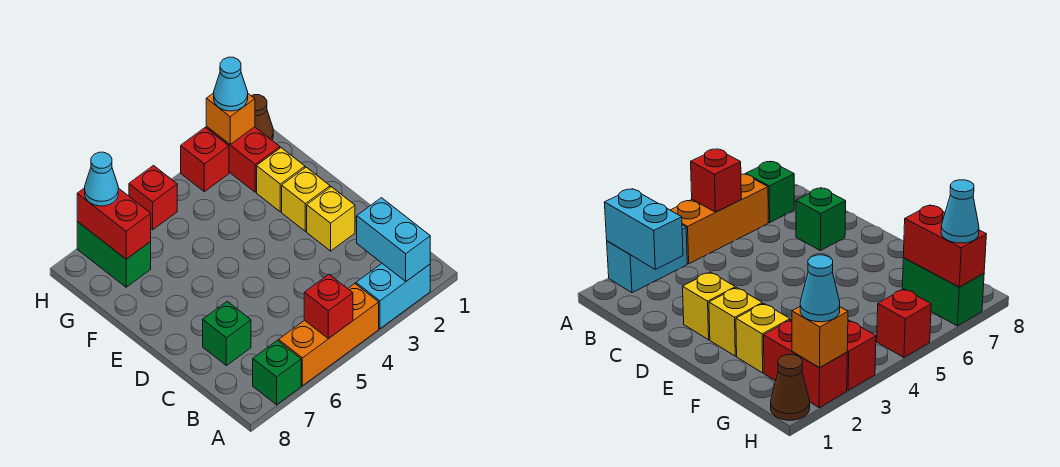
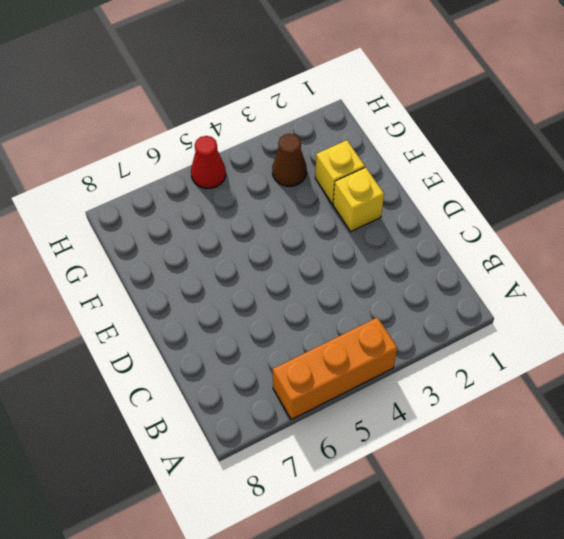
brown 1x1 cone [272,134,307,186] -> brown 1x1 cone moved to [252,95,273,140]
red 1x1 cone [191,136,226,189] -> red 1x1 brick [129,166,177,230]
none -> cyan 1x2 brick [356,264,430,329]
none -> green 1x1 brick [253,340,301,405]
none -> green 1x1 brick [203,301,251,366]

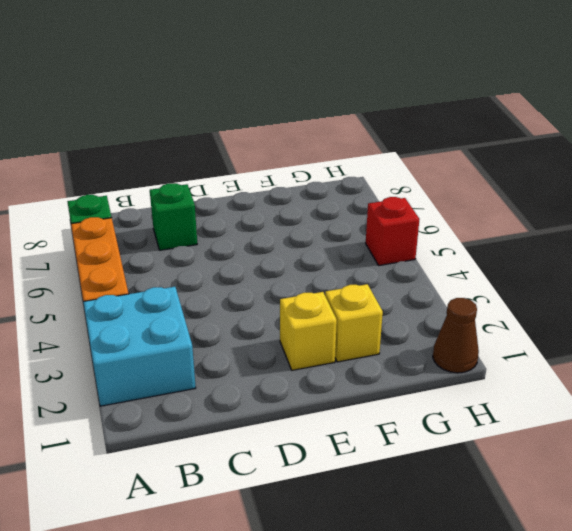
cyan 2x2 brick [83,287,196,406] -> cyan 1x2 brick [356,264,430,329]
none -> yellow 1x1 brick [307,187,355,251]
none -> red 1x2 brick [206,126,280,192]
none -> green 1x2 brick [77,222,151,287]

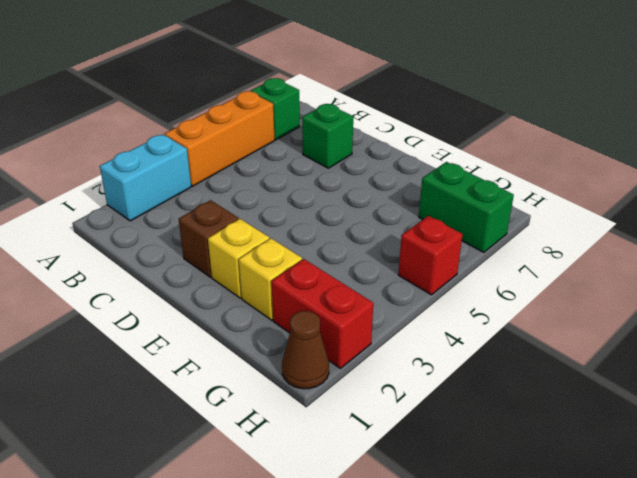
brown 1x1 brick [179,200,239,277] -> yellow 1x1 brick [307,187,355,251]
none -> red 1x1 brick [181,128,229,192]
none -> cyan 1x2 brick [357,198,430,281]
none -> red 1x1 brick [304,275,353,339]

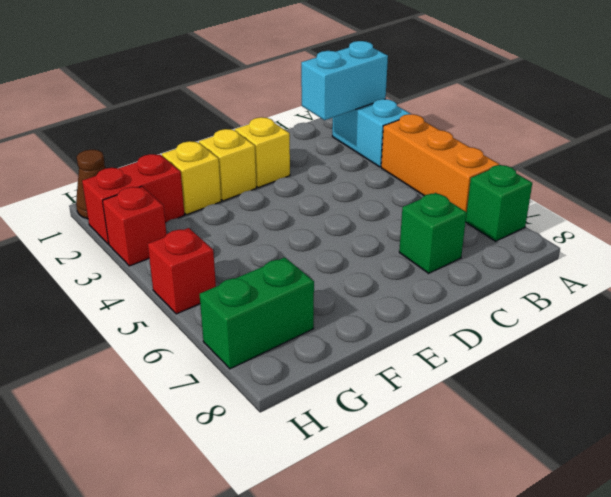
none -> red 1x1 brick [304,275,353,339]
none -> red 1x2 brick [77,188,151,259]
none -> orange 1x1 brick [206,93,255,144]

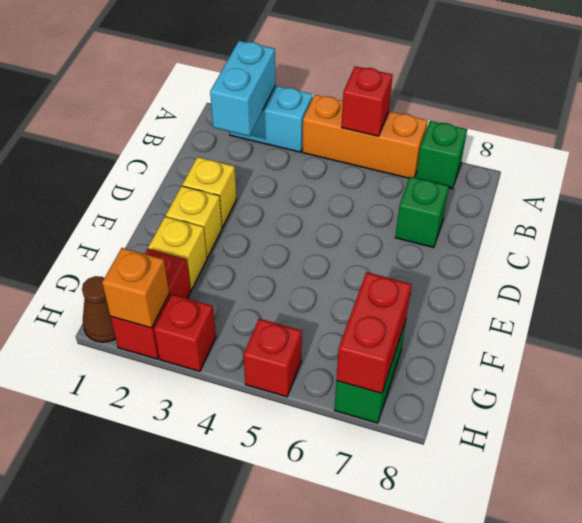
none -> cyan 1x1 cone [214,57,248,111]
none -> cyan 1x1 cone [85,152,118,206]

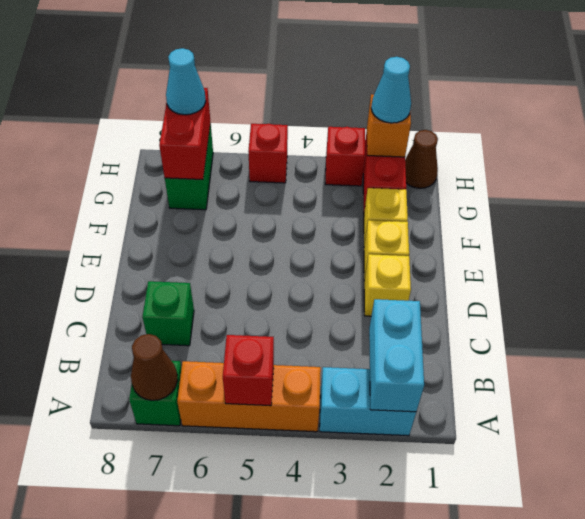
brown 1x1 cone [131,334,178,400] -> none

